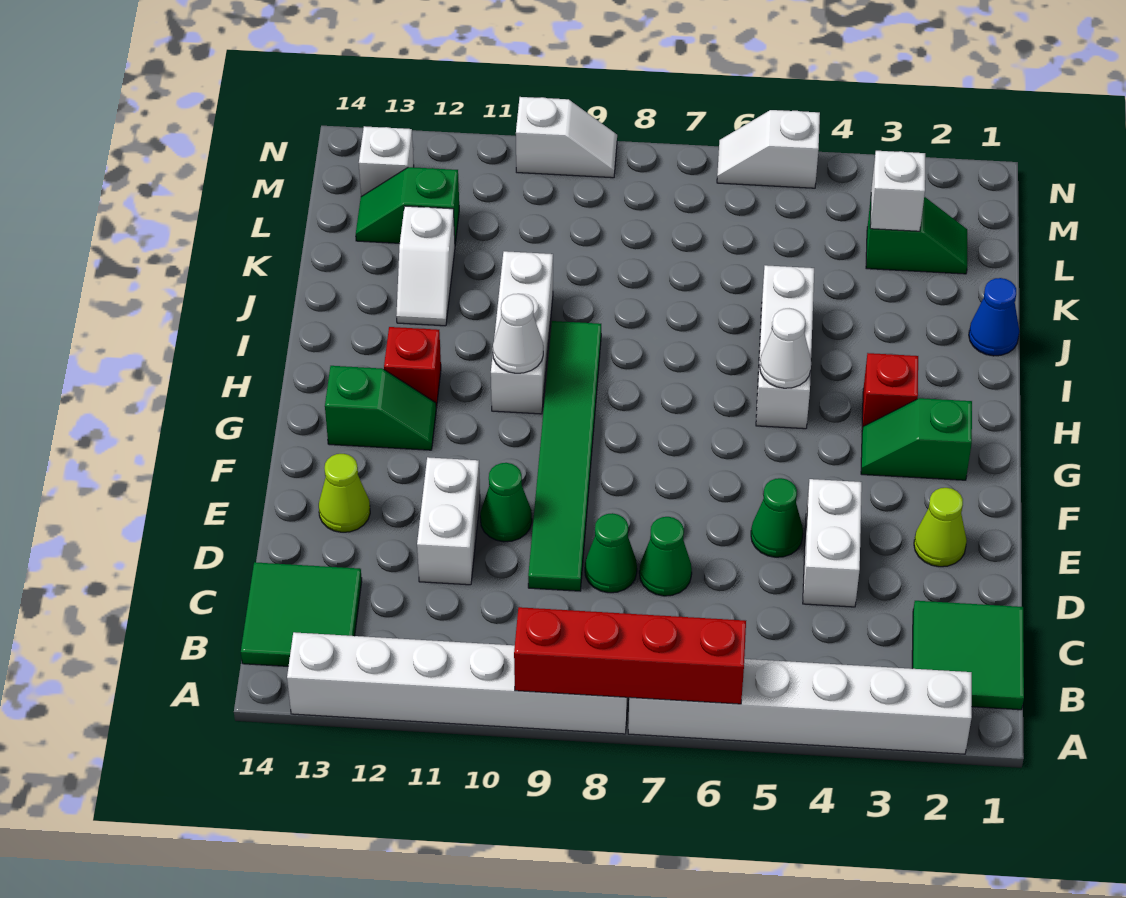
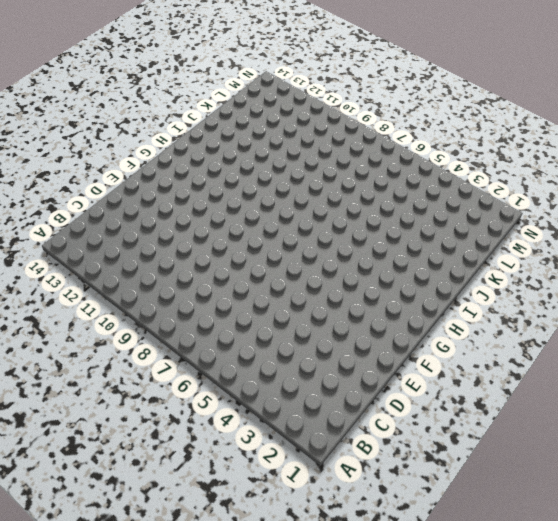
none -> white 1x6 brick [628,659,972,754]
none -> white 1x6 brick [287,632,628,734]
none -> green 2x2 tile [912,601,1024,710]
none -> green 2x2 tile [241,562,362,666]

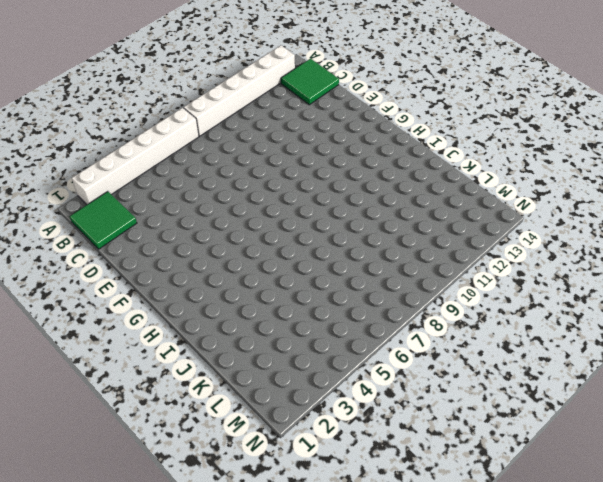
none -> white 1x2 brick [803,479,862,607]
none -> green 1x1 cone [639,517,692,596]
none -> green 1x1 cone [585,513,637,593]
none -> green 1x6 tile [528,321,601,591]

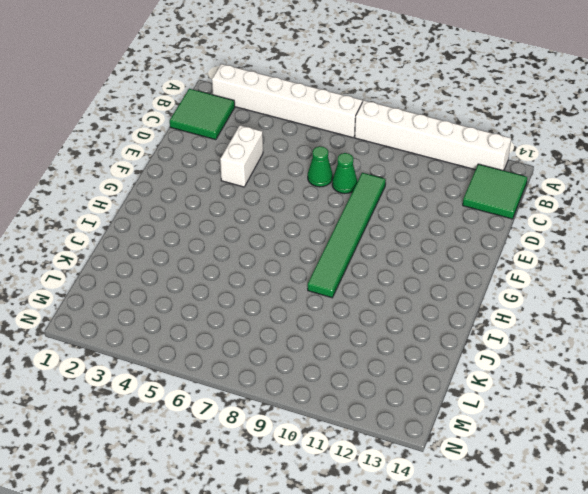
none -> white 1x2 brick [417,457,480,585]
none -> lime 1x1 cone [914,488,967,567]
none -> green 1x1 cone [751,478,803,557]
none -> green 1x1 cone [480,463,532,542]

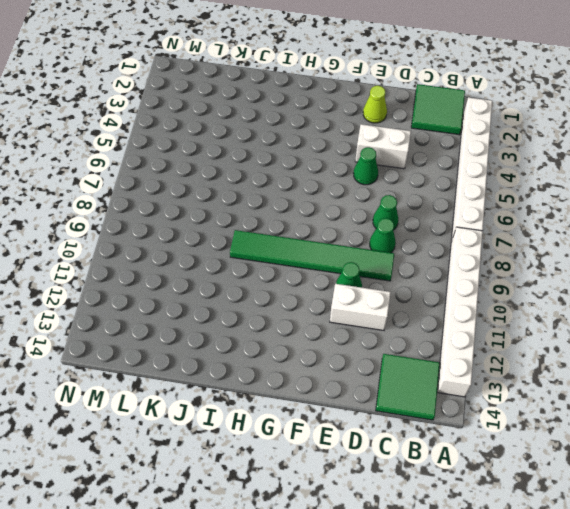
none -> lime 1x1 cone [319,454,370,532]
none -> green 1x2 slope [861,398,972,480]
none -> green 1x2 slope [325,366,436,450]
none -> red 1x1 brick [862,353,918,430]

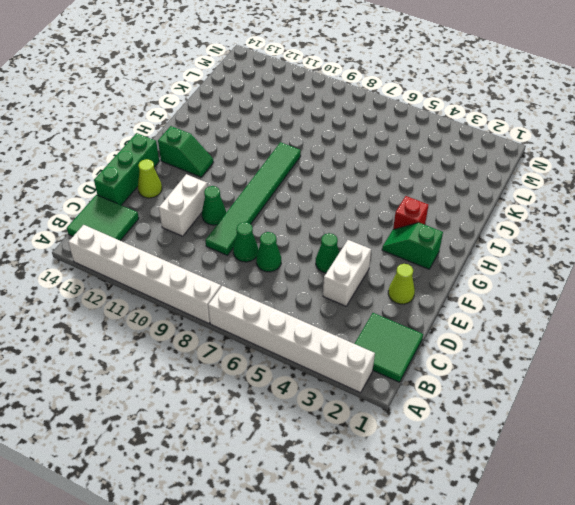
green 1x3 brick [94,133,159,205] -> none
none -> white 1x3 brick [756,265,814,429]
none -> white 1x3 brick [491,251,553,414]
none -> red 1x1 brick [384,327,441,408]
none -> blue 1x1 cone [969,278,1019,356]

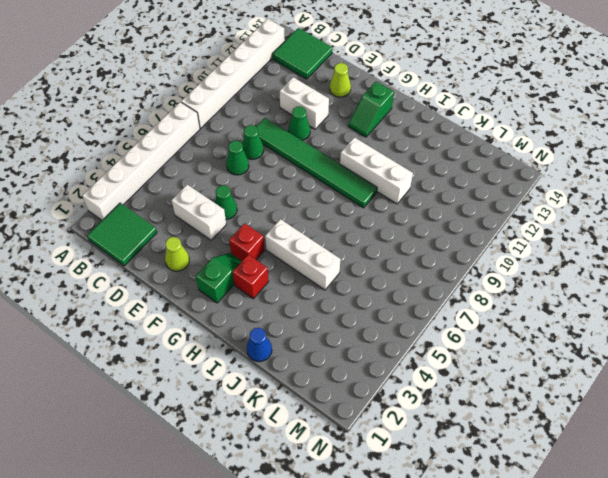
red 1x1 brick [229,223,265,261] -> red 1x1 brick moved to [384,327,441,408]
none -> white 1x2 slope [396,206,455,326]
none -> green 1x2 slope [866,197,967,274]
none -> green 1x2 slope [356,167,459,244]
none -> white 1x1 brick [359,126,414,197]

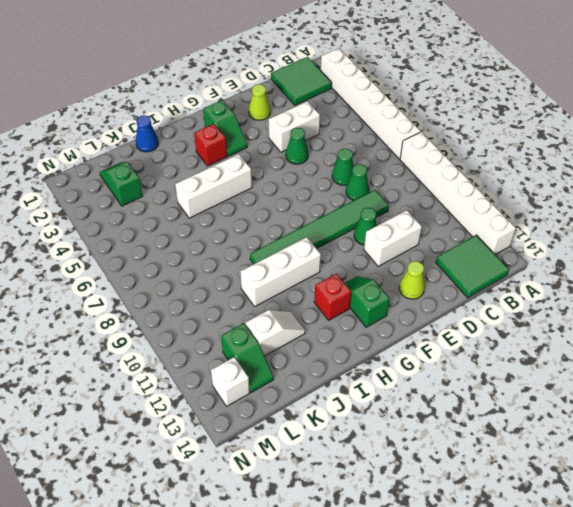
none -> white 1x2 slope [717,110,820,188]
none -> white 1x2 slope [516,97,617,178]
none -> red 1x4 brick [514,607,746,704]
none -> white 1x1 cone [760,309,811,388]

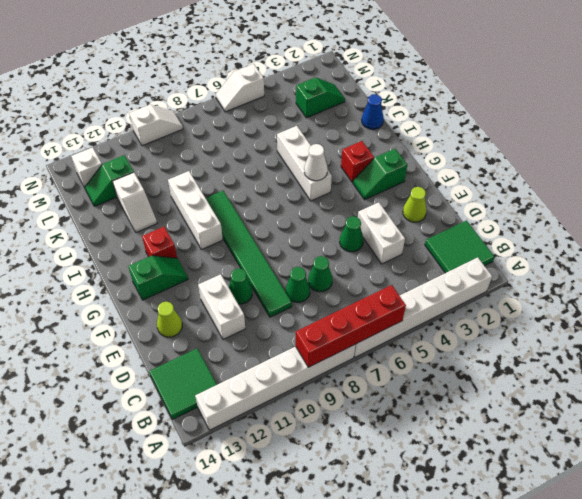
none -> white 1x1 cone [493,294,543,373]
none -> white 1x1 brick [870,151,925,231]

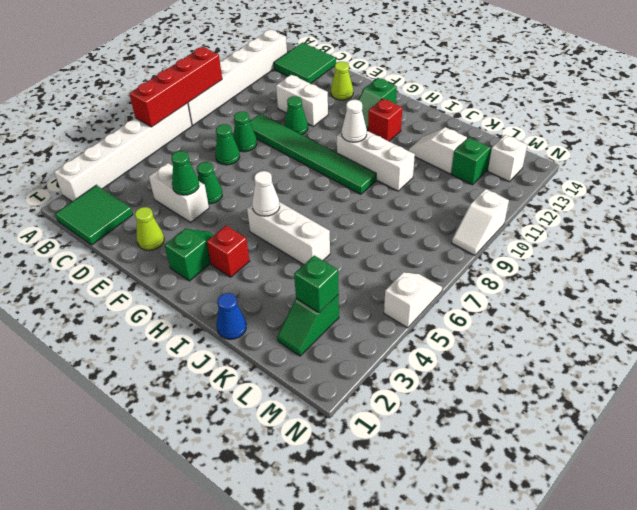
green 1x1 cone [172,151,199,195] -> none
green 1x1 brick [294,256,339,313] -> white 1x1 brick [870,151,925,231]

